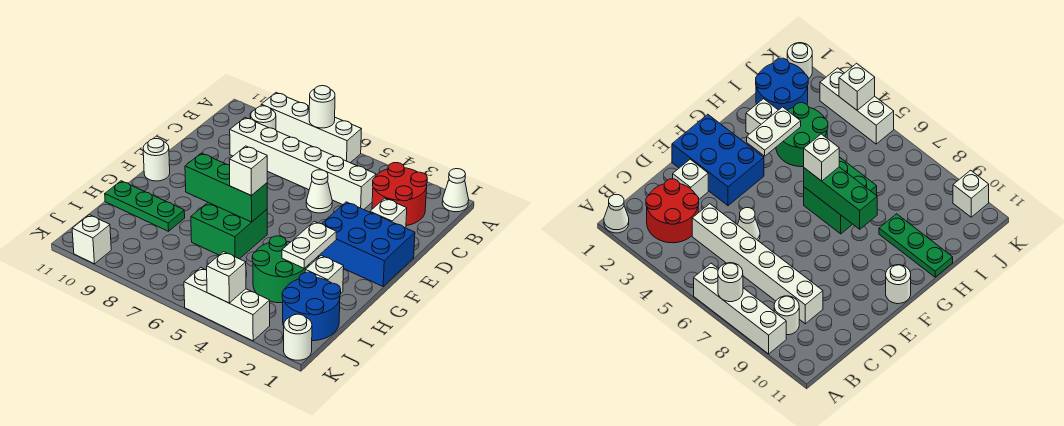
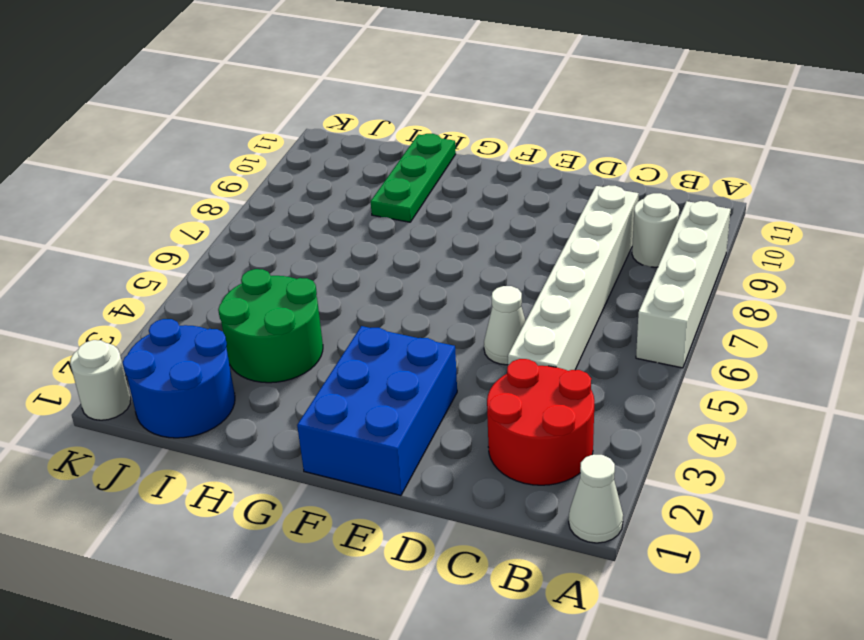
none -> white 1x1 brick [370,198,407,228]
none -> white 1x1 round brick [143,139,170,181]
none -> green 2x2 brick [191,203,267,259]

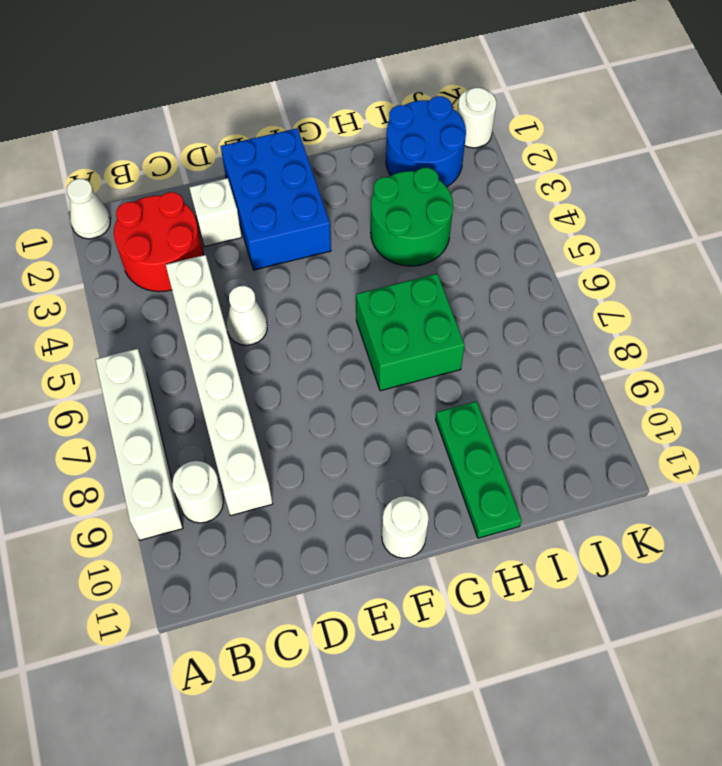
none -> white 1x1 brick [305,255,344,293]
none -> white 1x3 brick [184,268,270,341]
none -> white 1x1 brick [72,215,111,264]

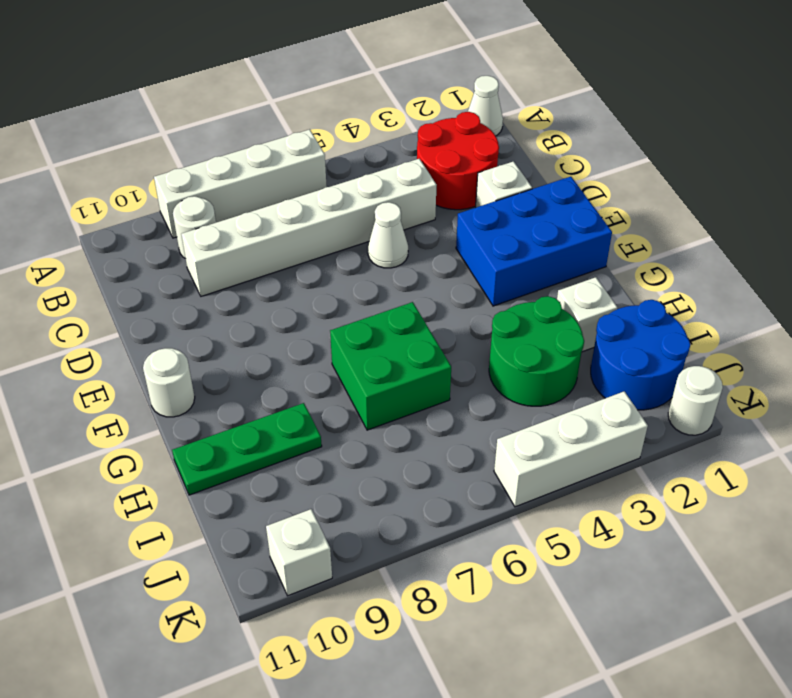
none -> white 1x1 round brick [309,86,335,128]
none -> white 1x2 plate [282,221,336,268]
none -> green 1x3 brick [185,153,267,222]

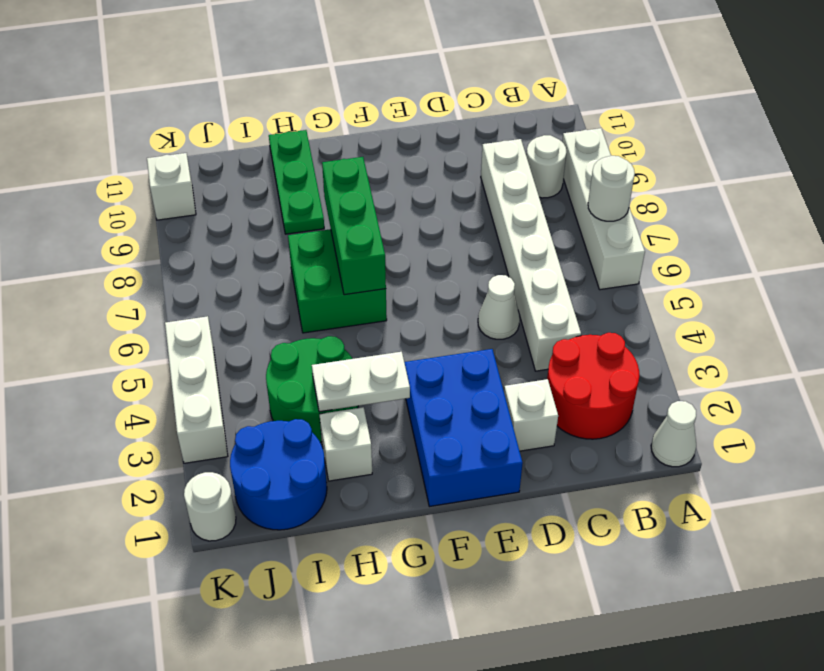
none -> white 1x1 round brick [143,139,170,181]
none -> white 1x1 brick [207,252,246,303]
none -> white 1x1 brick [229,146,267,196]

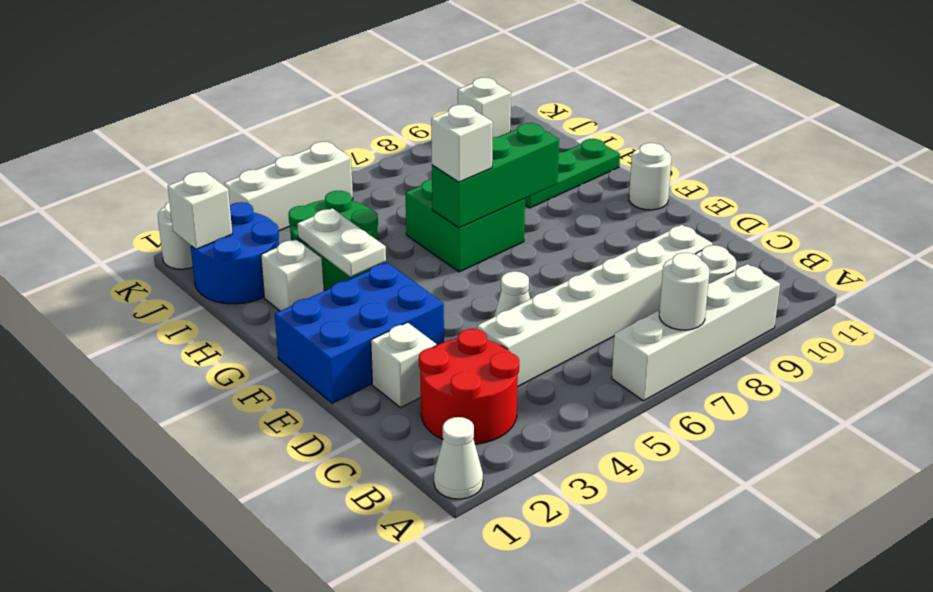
white 1x1 brick [168,171,232,249] -> white 1x1 brick moved to [207,252,246,303]

